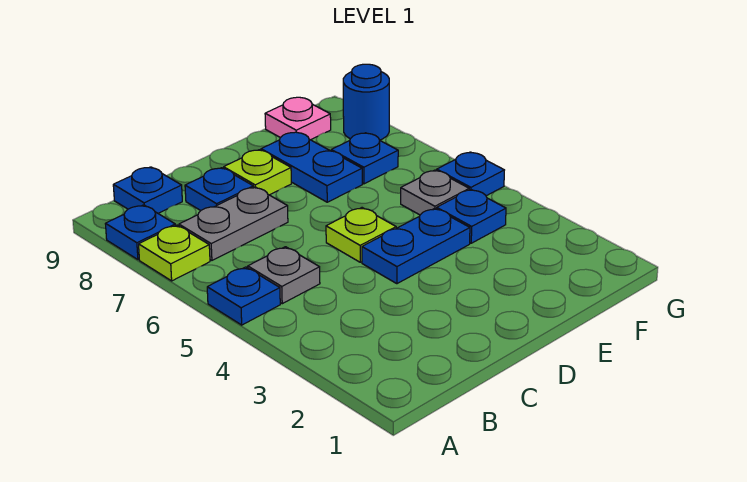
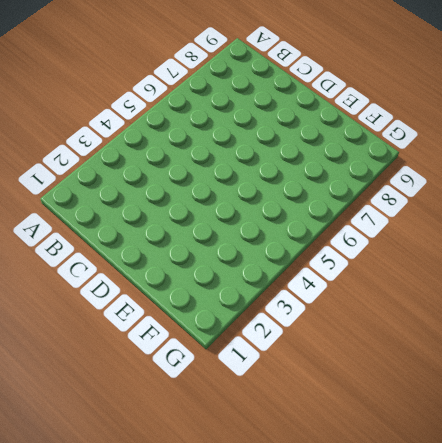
none -> blue 1x1 plate [207,267,280,325]
none -> lime 1x1 plate [139,225,210,281]
none -> blue 1x1 plate [105,205,175,260]

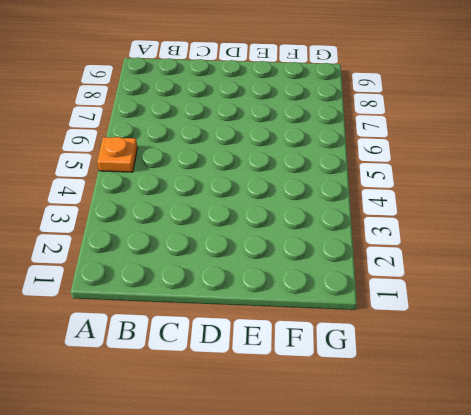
orange 1x1 plate [97,137,137,172] -> blue 1x1 plate [207,267,280,325]
none -> lime 1x1 plate [139,225,210,281]
none -> blue 1x1 plate [105,205,175,260]
none -> grey 1x1 plate [248,247,320,304]

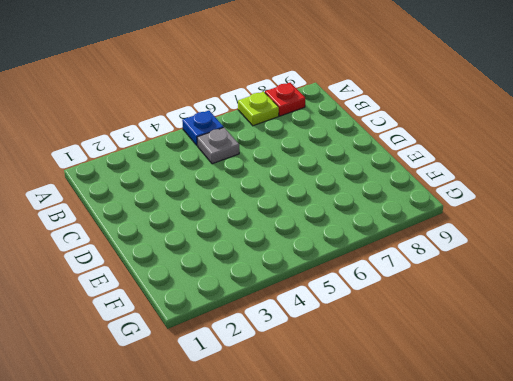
red 1x1 plate [265,83,305,116] -> blue 1x1 plate [105,205,175,260]
none -> grey 1x2 plate [179,187,288,260]
none -> blue 1x1 plate [113,167,182,213]
none -> blue 1x1 plate [185,168,253,211]

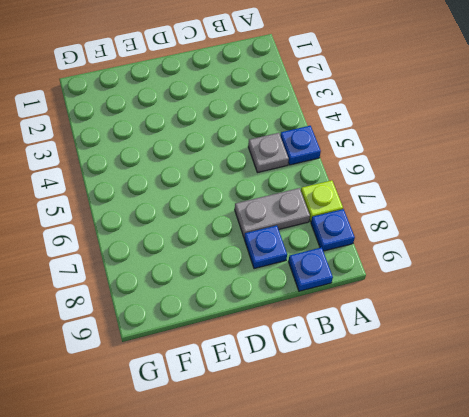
none -> blue 1x2 plate [362,208,470,284]
none -> lime 1x1 plate [326,208,396,262]
none -> lime 1x1 plate [224,150,291,195]

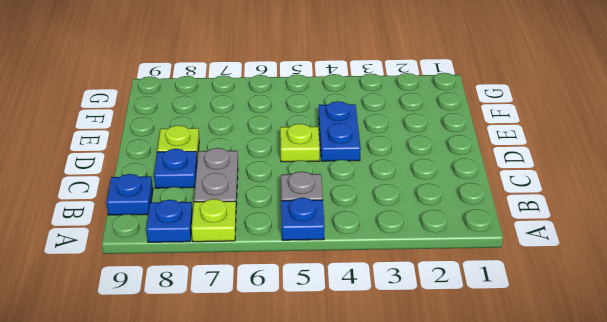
none -> blue 1x2 plate [261,132,362,202]
none -> blue 1x1 plate [437,190,506,243]
none -> grey 1x1 plate [401,170,469,215]

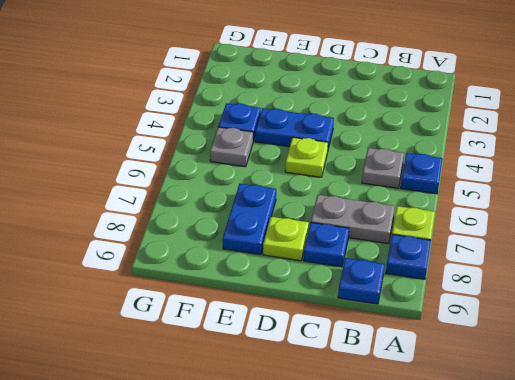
none -> blue 1x1 plate [331,133,398,184]
none -> pink 1x1 plate [265,97,331,140]
none -> blue 1x1 plate [437,152,504,196]

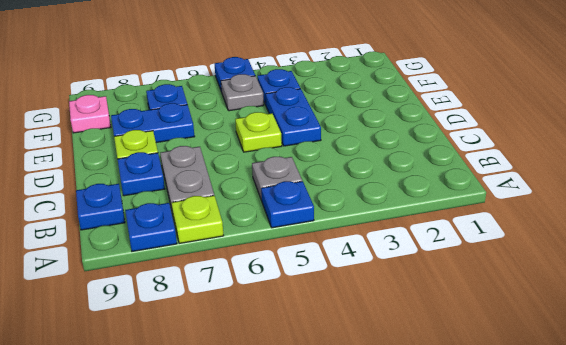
none -> blue 1x1 round brick [343,64,389,140]

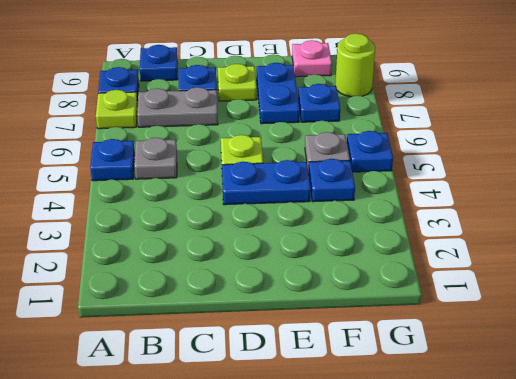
lime 1x1 round brick [335,34,375,97] -> blue 1x1 round brick [343,64,389,140]

